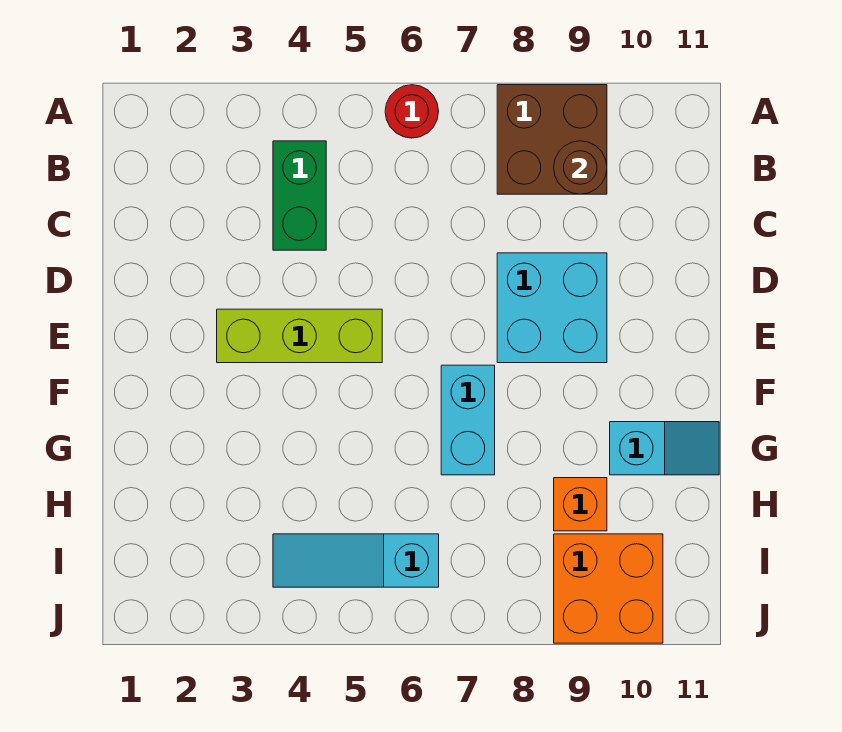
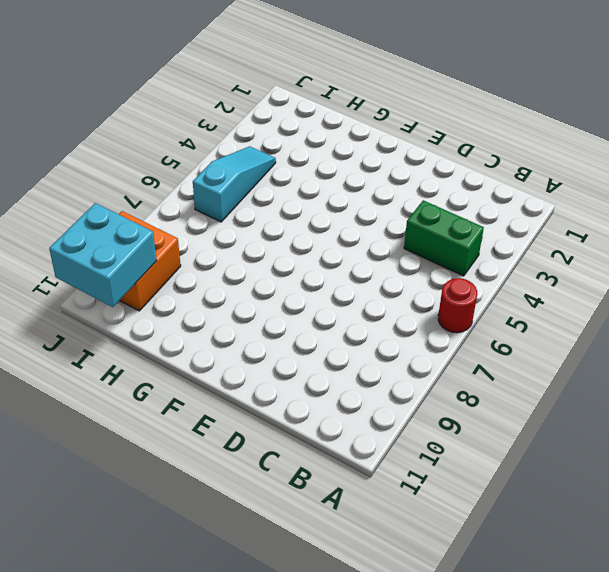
cyan 2x2 brick [49,203,157,307] -> cyan 2x2 brick moved to [497,253,607,363]
none -> brown 2x2 brick [497,85,607,194]
none -> lime 1x3 brick [217,309,382,363]

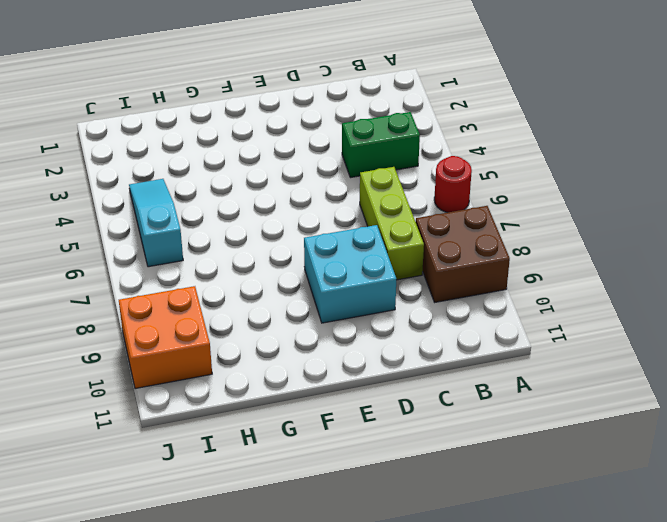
lime 1x3 brick [360,167,424,280] -> lime 1x3 brick moved to [217,309,382,363]
none -> cyan 1x2 brick [441,365,495,475]
none -> cyan 1x2 slope [610,422,719,475]

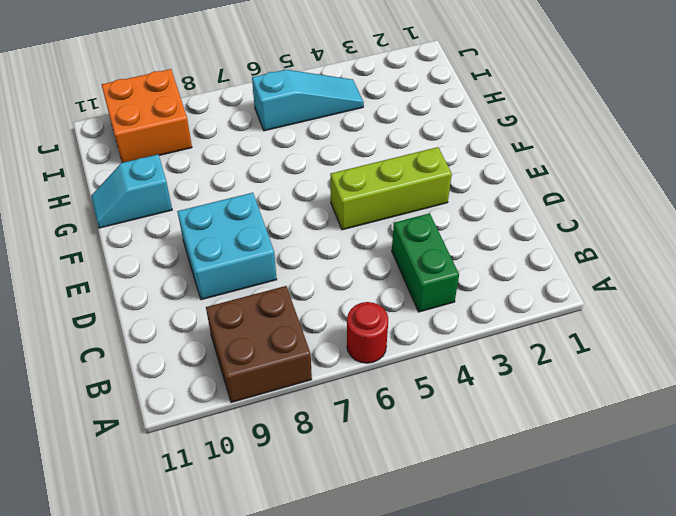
none -> cyan 1x2 brick [441,365,495,475]
none -> orange 1x1 brick [554,478,607,531]

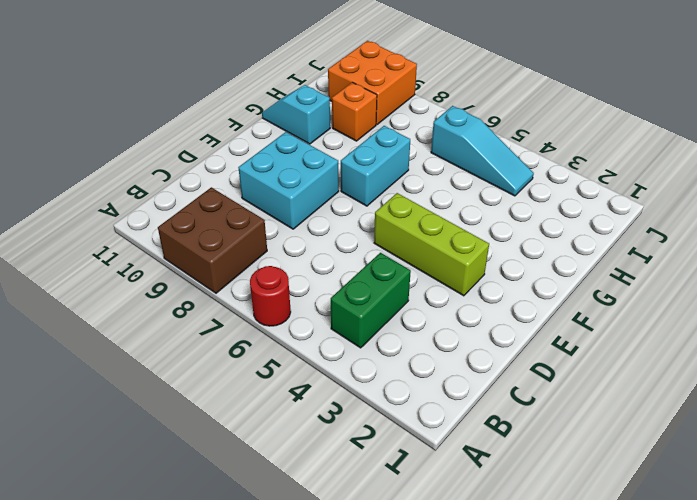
none -> brown 1x1 round brick [554,141,607,194]

